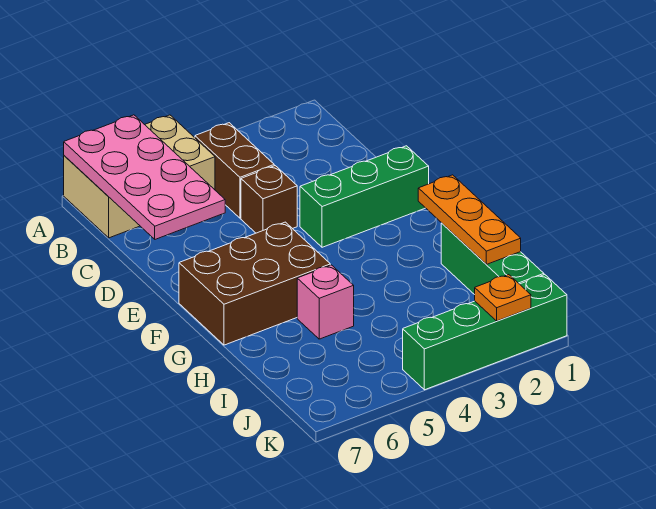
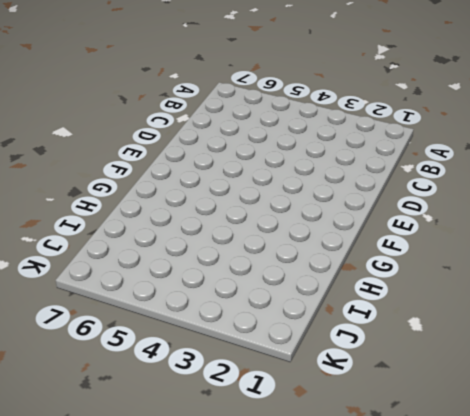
none -> tan 2x3 brick [64,115,215,238]
none -> brown 1x2 brick [195,123,274,218]

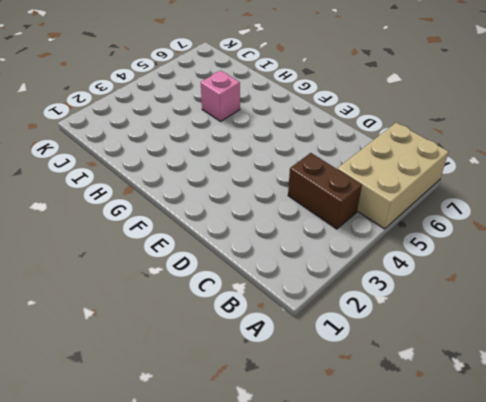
none -> brown 1x1 brick [241,166,297,233]
none -> green 1x3 brick [300,146,429,247]

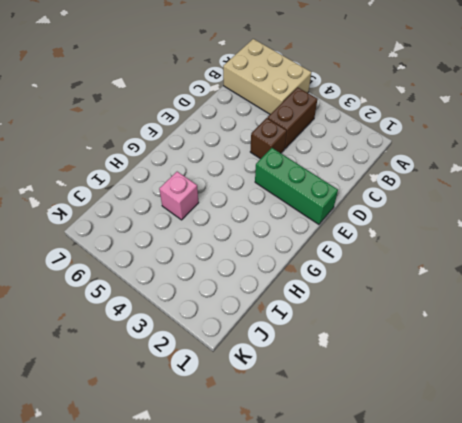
none -> brown 2x3 brick [179,222,330,345]
none -> green 1x3 brick [441,223,544,295]

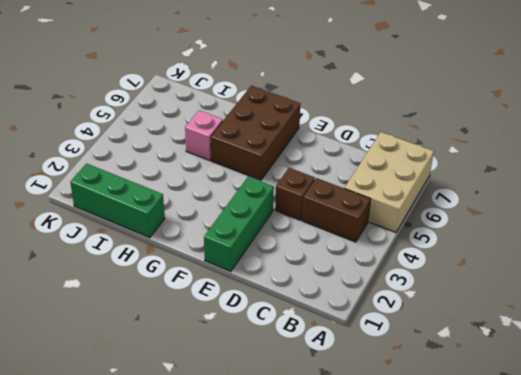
none -> green 1x4 brick [403,275,567,390]
none -> pink 2x4 plate [64,115,225,239]

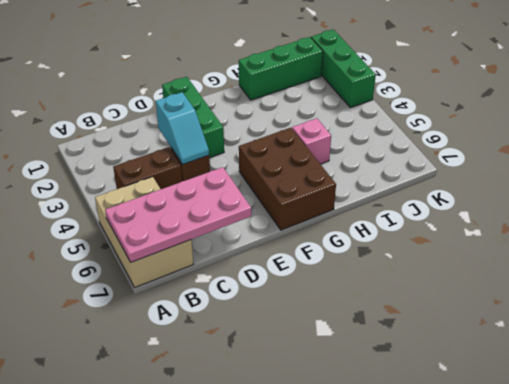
cyan 1x2 slope [156,92,209,165] -> none
green 1x3 brick [311,29,376,108] -> green 1x4 brick [403,275,567,390]
none -> orange 1x3 plate [418,175,521,264]
none -> orange 1x1 plate [475,275,531,321]

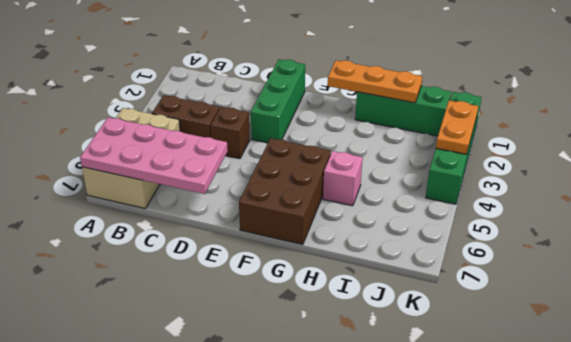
orange 1x2 plate [436,101,478,154] -> orange 1x1 plate [475,275,531,321]

